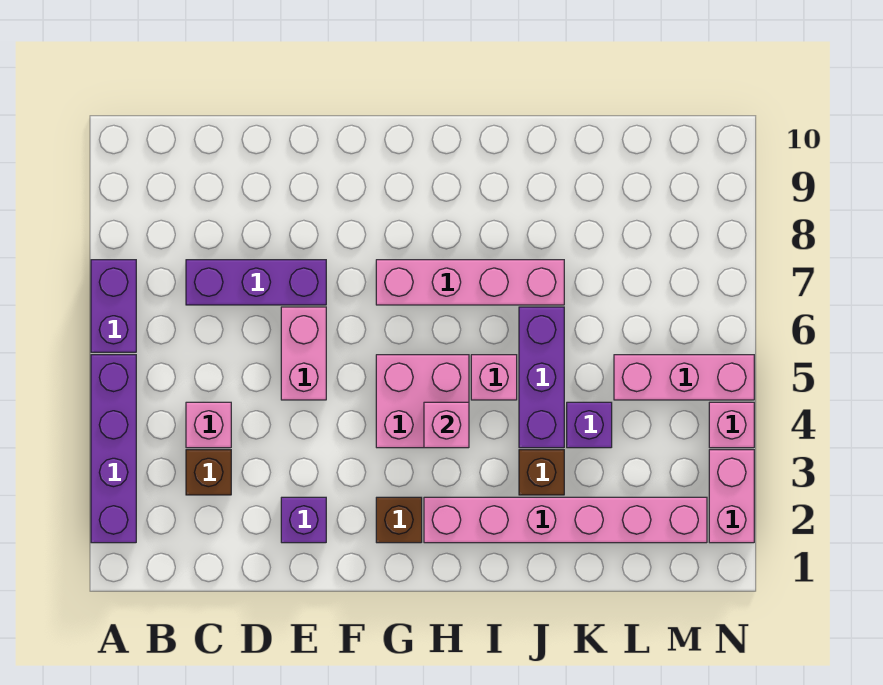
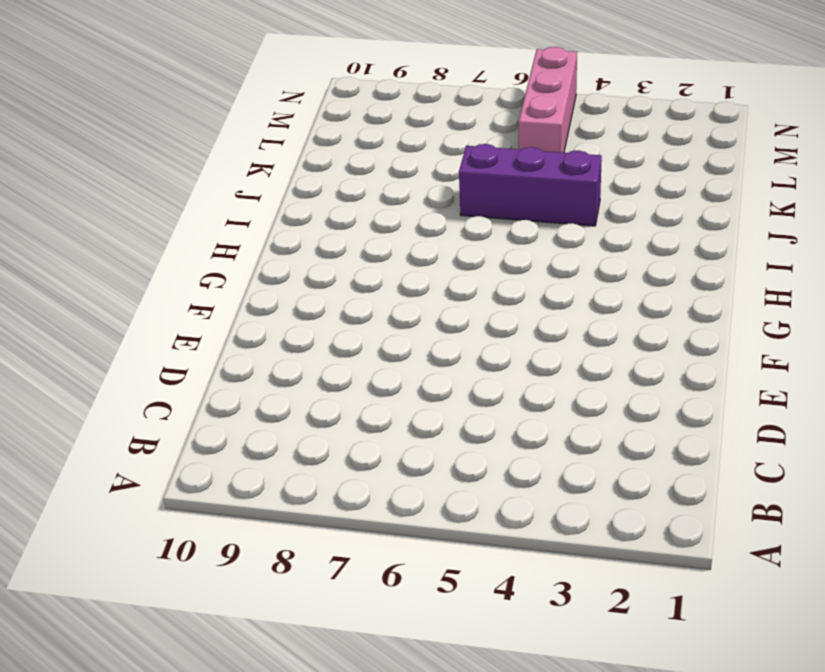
none -> purple 1x4 brick [91,355,136,543]
none -> purple 1x2 brick [91,260,136,352]
none -> brown 1x1 brick [186,450,231,495]

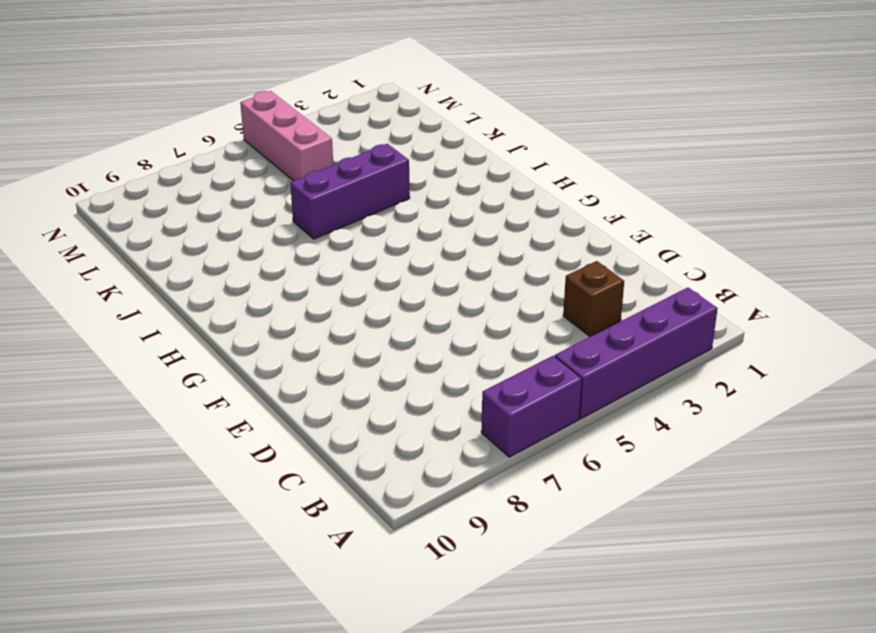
none -> pink 1x1 brick [186,402,231,448]
none -> purple 1x3 brick [186,260,326,305]
none -> purple 1x1 brick [281,497,326,543]

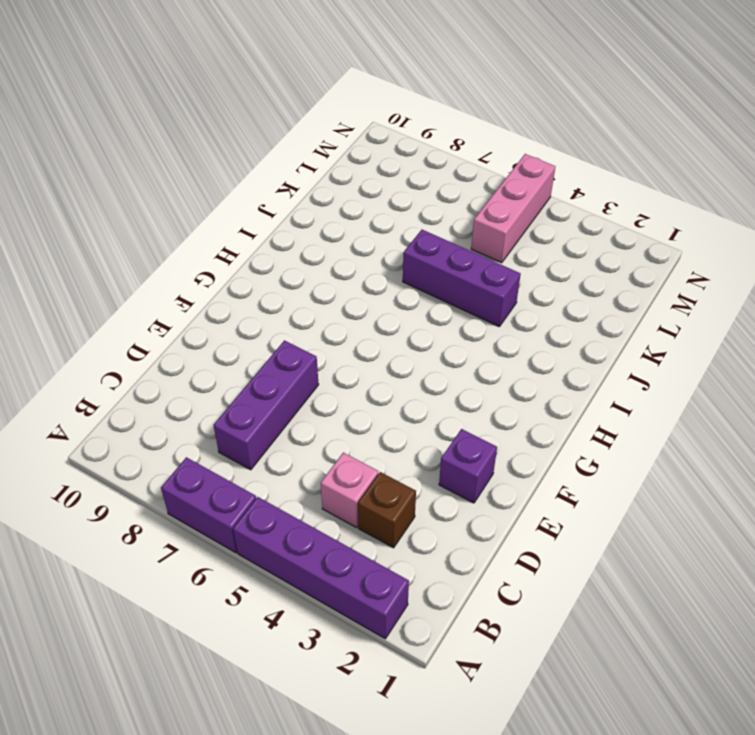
none -> pink 1x2 brick [281,307,326,400]
none -> brown 1x1 brick [376,497,422,543]
none -> pink 2x2 brick [376,355,469,448]

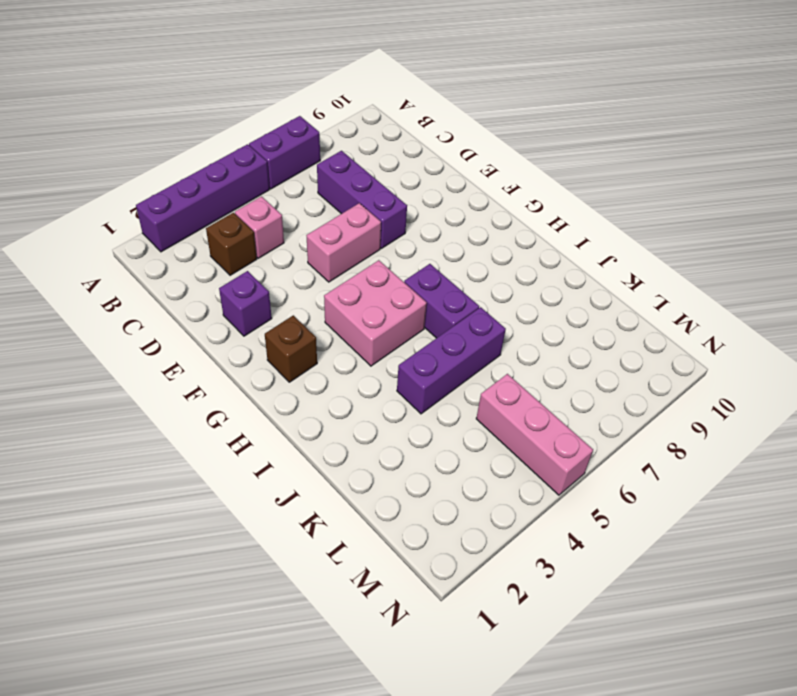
purple 1x2 brick [404,264,479,338] -> none
none -> pink 1x4 brick [376,260,564,305]
none -> pink 1x6 brick [424,497,707,543]
none -> pink 1x1 brick [471,355,517,400]

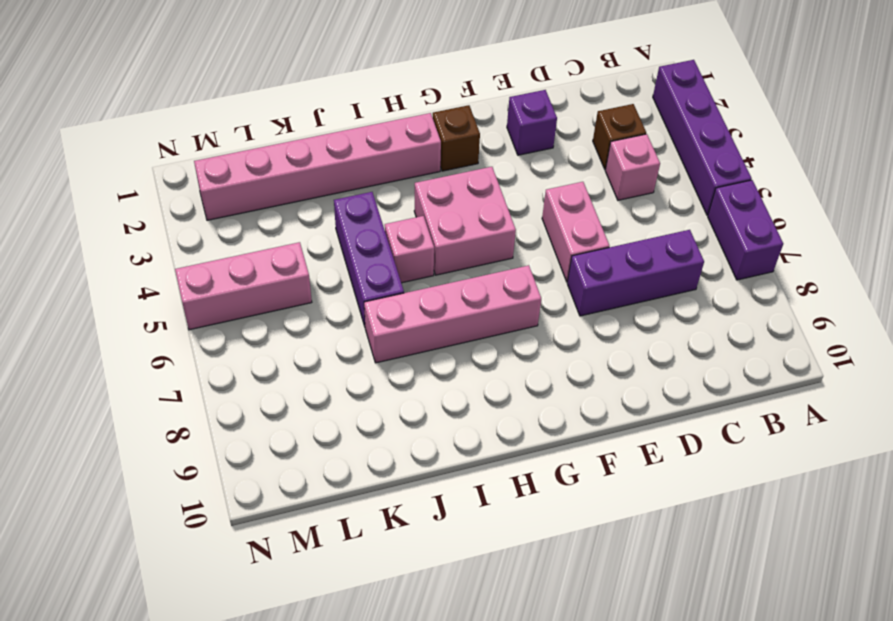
none -> brown 1x1 brick [519,450,564,495]
none -> purple 1x1 brick [567,402,612,448]
none -> pink 1x2 brick [709,450,754,543]

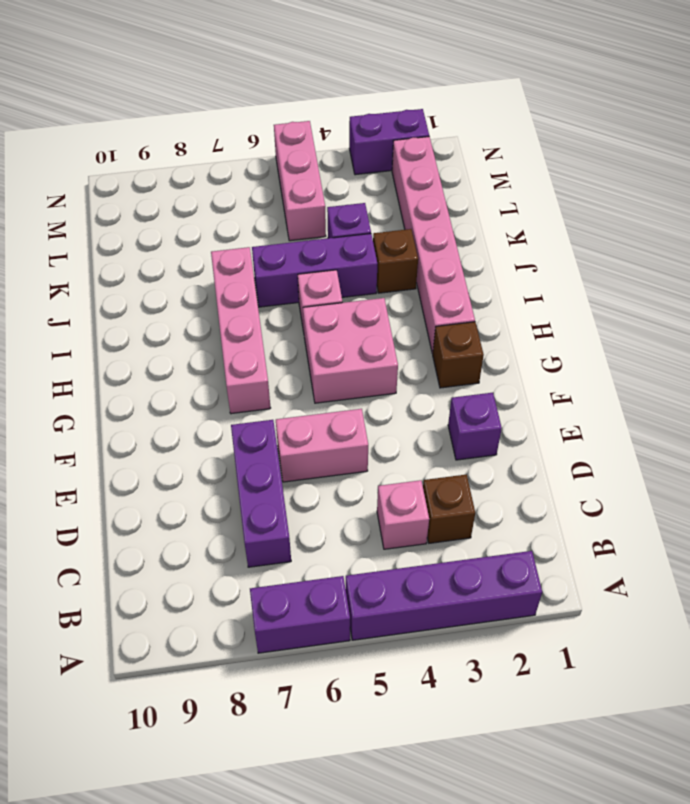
purple 1x2 brick [349,109,429,175] -> pink 1x2 brick [709,450,754,543]
none -> pink 1x1 brick [709,402,754,448]
none -> pink 1x1 brick [424,402,469,448]

